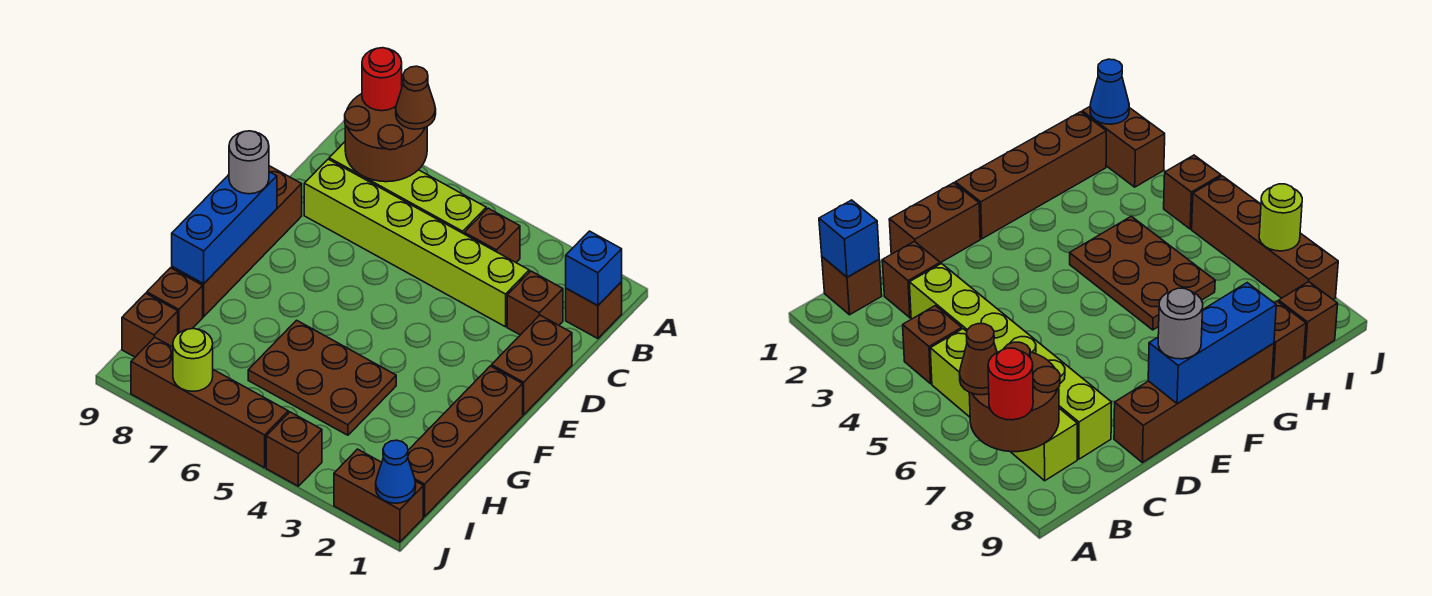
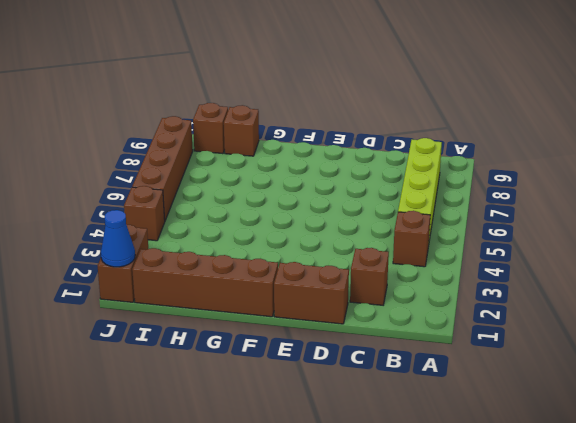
none -> brown 1x1 brick [566,282,622,339]
none -> lime 1x6 brick [304,159,529,327]
none -> brown 1x4 brick [172,166,302,317]

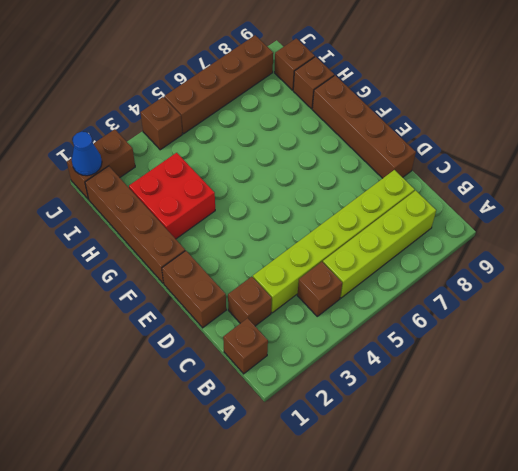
red 2x2 brick [129,153,215,239] -> none
none -> brown 2x3 plate [248,320,396,435]
none -> brown 2x2 round brick [345,94,427,182]
none -> blue 1x1 brick [566,231,622,306]

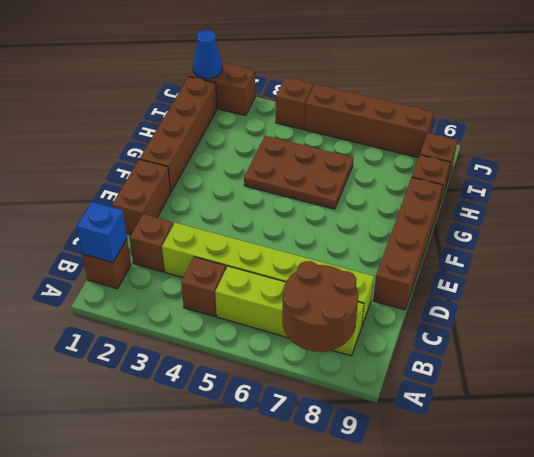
none -> blue 1x3 brick [172,172,277,284]
none -> lime 1x1 round brick [173,329,213,391]
none -> brown 1x1 cone [396,66,436,129]

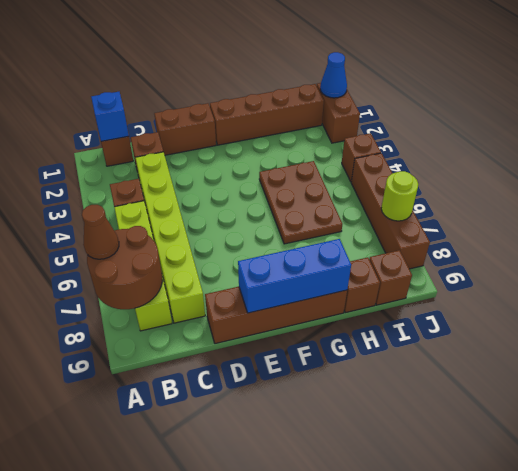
none -> red 1x1 round brick [362,48,402,111]
none -> grey 1x1 round brick [229,131,269,194]

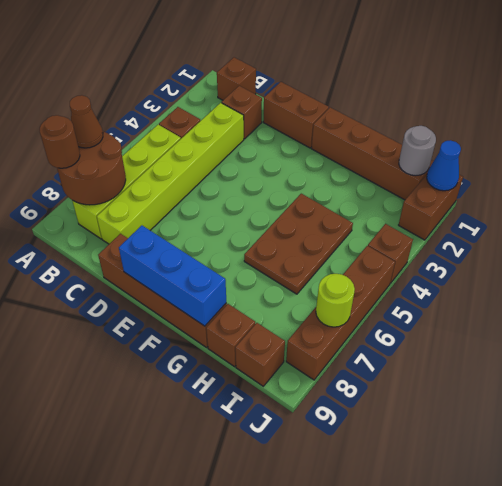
brown 1x1 round brick [40,115,80,168] -> red 1x1 round brick [362,48,402,111]
grey 1x1 round brick [399,126,436,176] -> grey 1x1 round brick moved to [229,131,269,194]
none -> blue 1x1 brick [566,231,622,306]

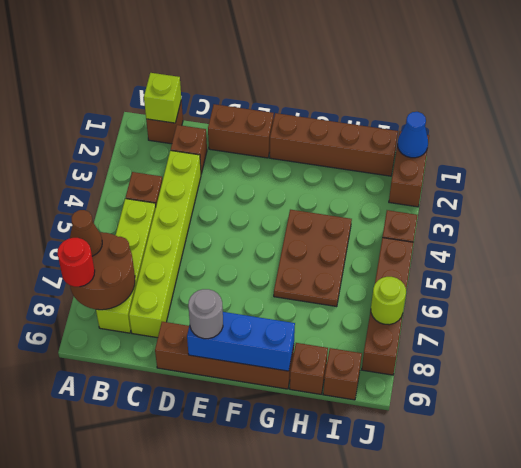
lime 1x1 brick [144,73,181,123] -> blue 1x1 brick [566,231,622,306]

